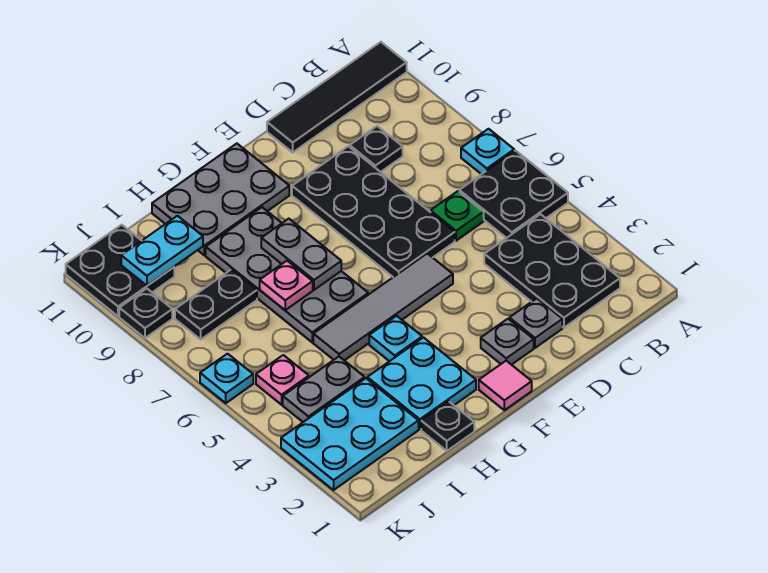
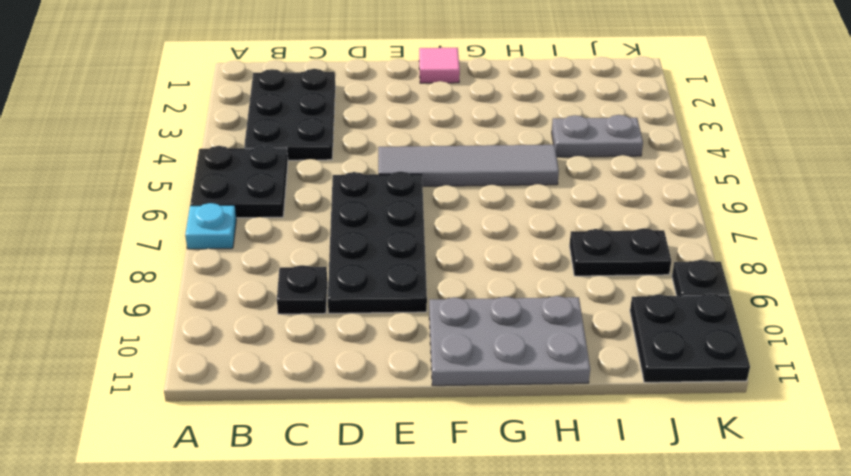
none -> black 1x4 tile [267,42,407,152]
none -> green 1x1 plate [431,191,484,241]
none -> grey 1x1 plate [509,298,562,348]

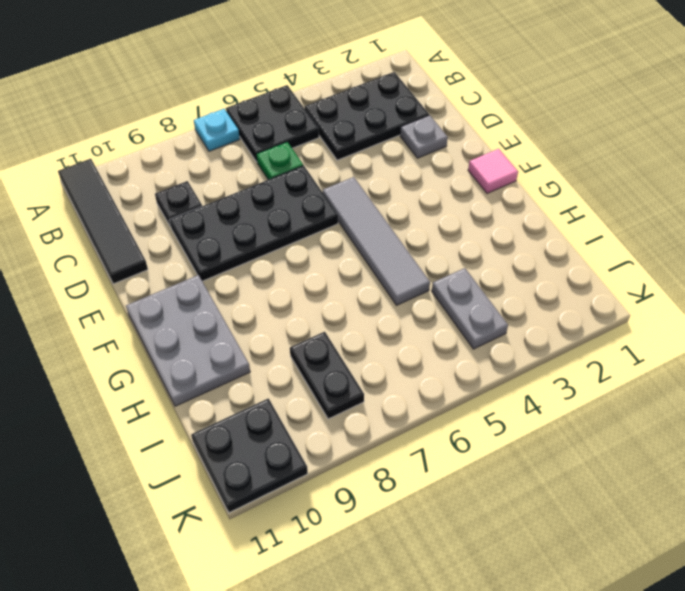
none -> grey 1x1 plate [481,319,534,365]
none -> cyan 2x2 plate [367,338,476,429]
none -> cyan 1x1 plate [369,316,422,361]

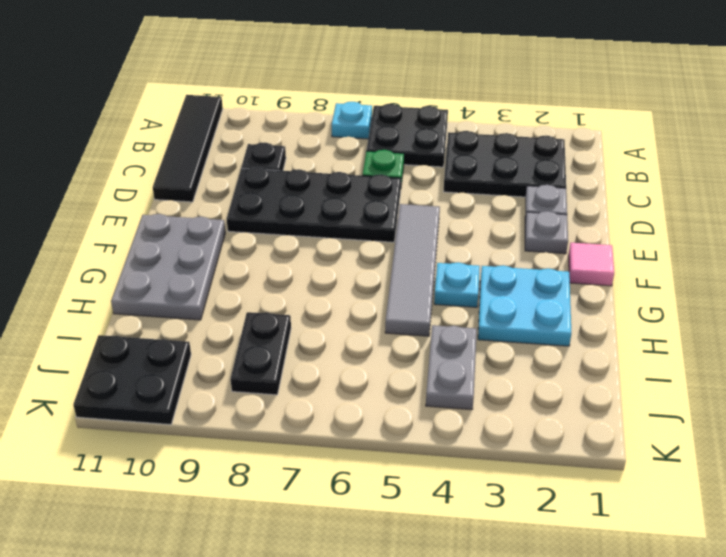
none -> grey 2x4 plate [206,207,368,342]
none -> black 1x1 plate [421,401,474,451]
none -> cyan 2x3 plate [281,378,419,490]

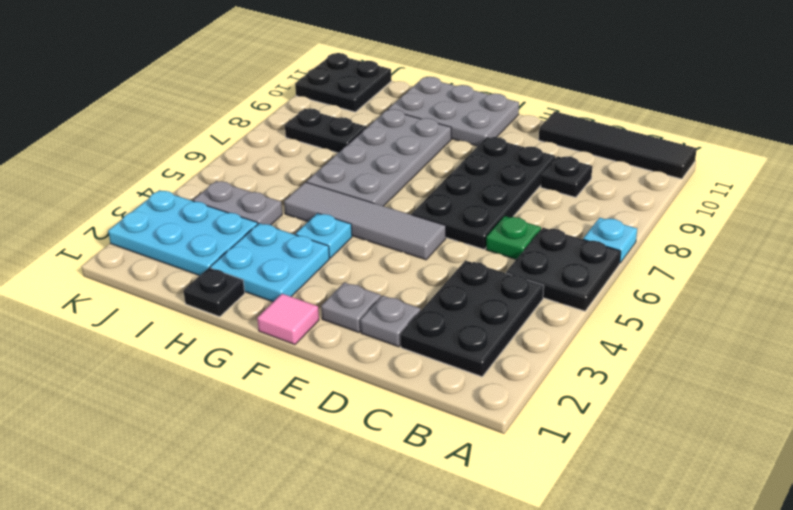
none -> pink 1x1 plate [256,355,309,405]
none -> cyan 1x1 plate [200,354,253,403]
none -> black 1x1 plate [119,288,172,338]

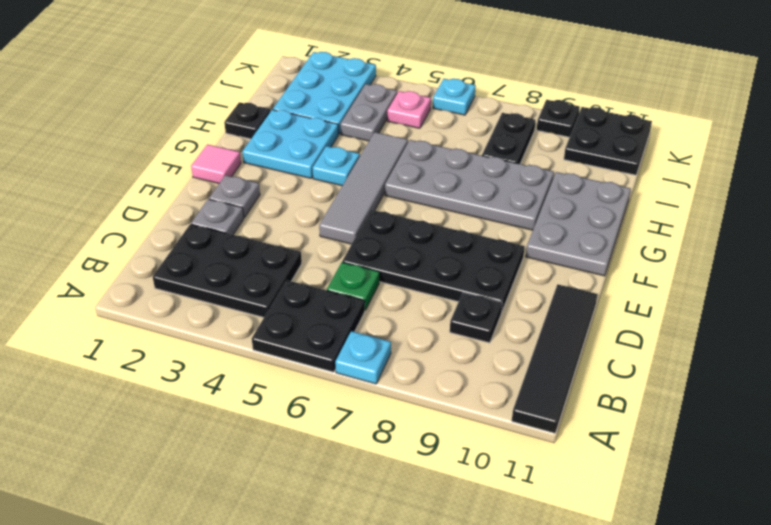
none -> grey 1x2 plate [261,219,341,290]
none -> pink 1x1 plate [260,261,313,310]
none -> cyan 1x2 plate [121,216,203,286]

